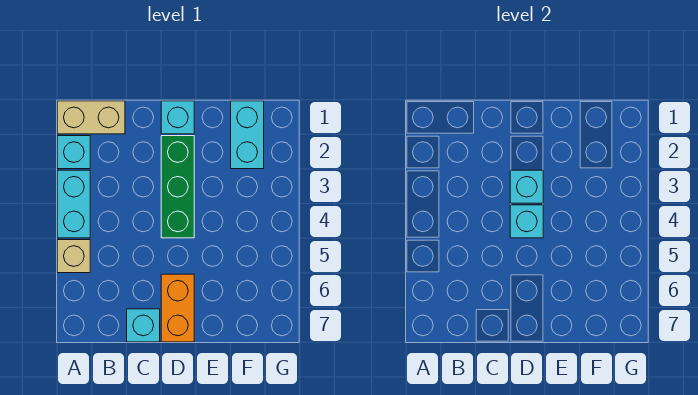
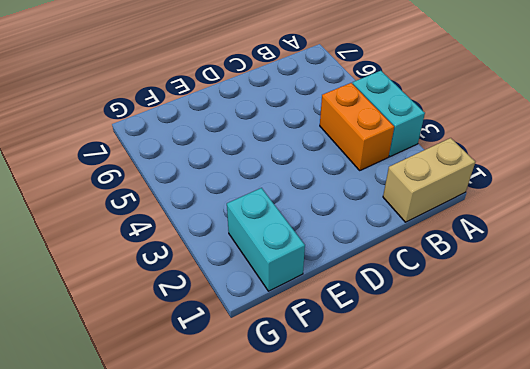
orange 1x2 brick [320,83,394,170] -> orange 1x2 brick moved to [161,274,194,342]
none -> cyan 1x1 brick [57,136,90,169]
none -> tan 1x1 brick [57,240,90,273]

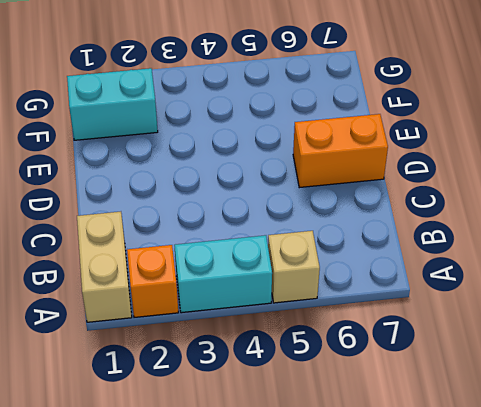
orange 1x1 brick [127,245,178,317] -> cyan 1x1 brick [57,136,90,169]
none -> cyan 1x1 brick [127,309,160,342]
none -> cyan 1x1 brick [161,101,194,134]

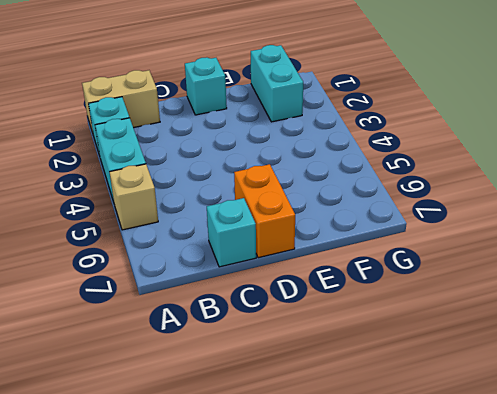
none -> green 1x3 brick [161,136,194,238]
none -> cyan 1x1 brick [510,170,543,203]

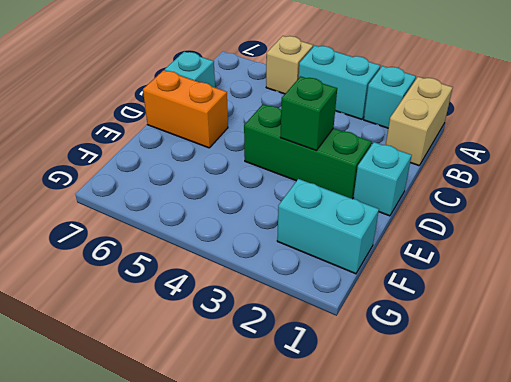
green 1x1 brick [280,76,337,151] -> cyan 1x1 brick [510,170,543,203]
none -> cyan 1x1 brick [510,205,543,238]

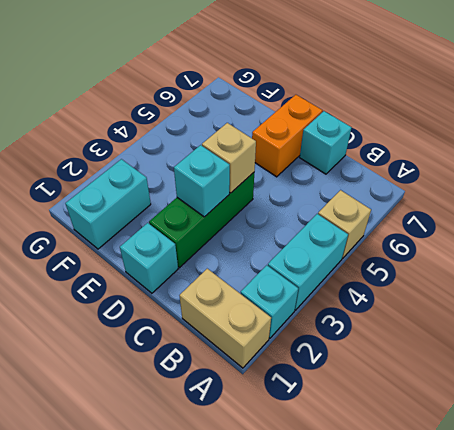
tan 1x1 brick [202,123,256,193] -> cyan 1x1 brick [510,205,543,238]

